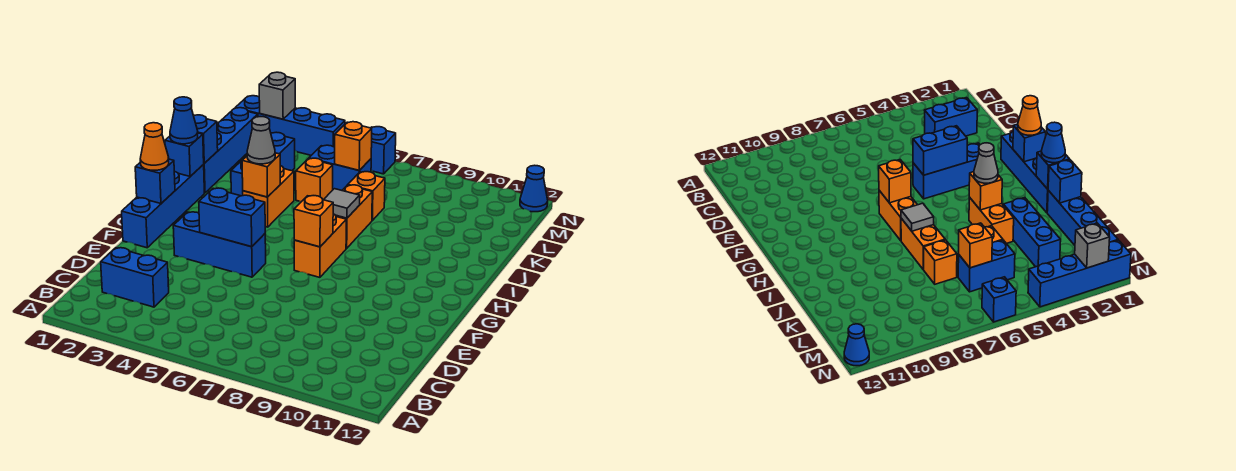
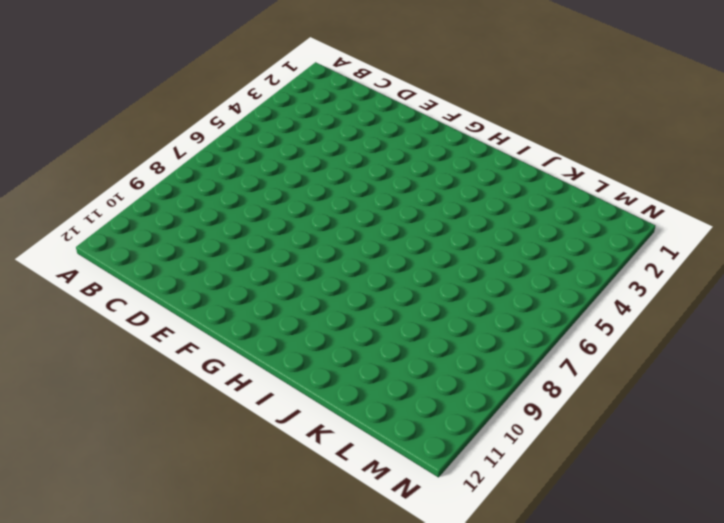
none -> blue 1x2 brick [101,248,169,307]
none -> blue 1x4 brick [122,165,204,248]
none -> blue 1x3 brick [173,212,266,277]

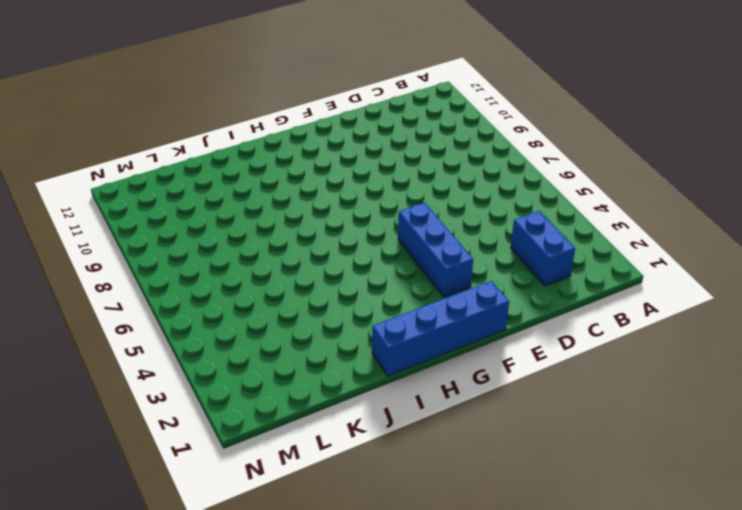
none -> orange 1x2 brick [294,214,346,277]
none -> orange 1x2 brick [243,166,294,227]
none -> orange 1x2 brick [336,185,372,248]

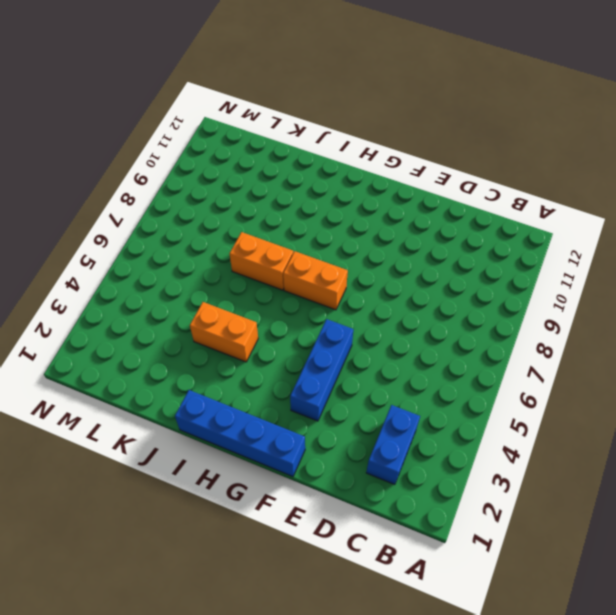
none -> blue 1x4 brick [203,108,258,193]
none -> blue 1x3 brick [231,132,295,196]
none -> orange 1x1 brick [296,158,333,201]

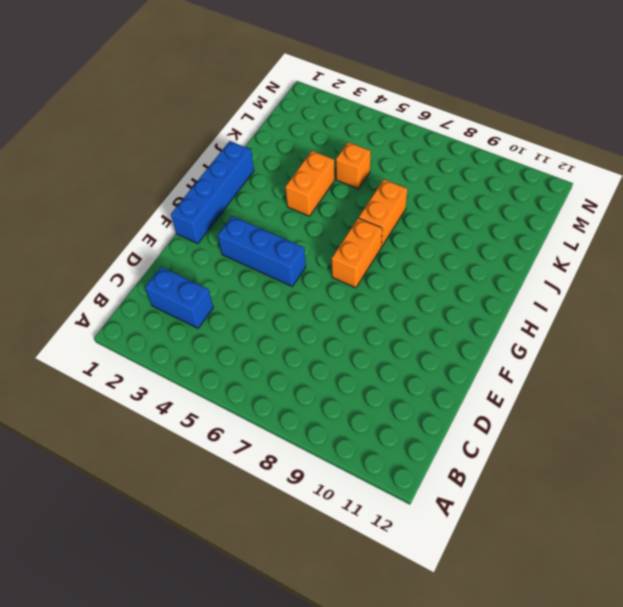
none -> blue 1x4 brick [203,108,258,193]
none -> blue 1x3 brick [231,132,295,196]
none -> orange 1x1 brick [348,172,385,220]

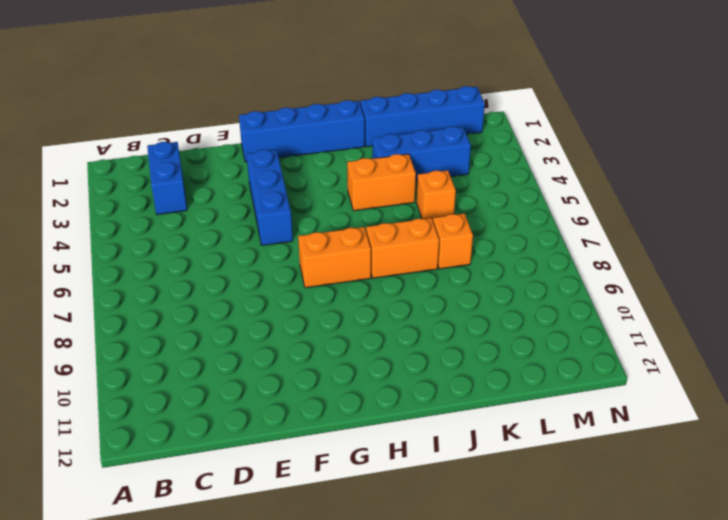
none -> blue 1x2 brick [309,145,371,190]
none -> blue 1x4 brick [236,96,345,155]
none -> blue 1x1 brick [371,127,396,174]

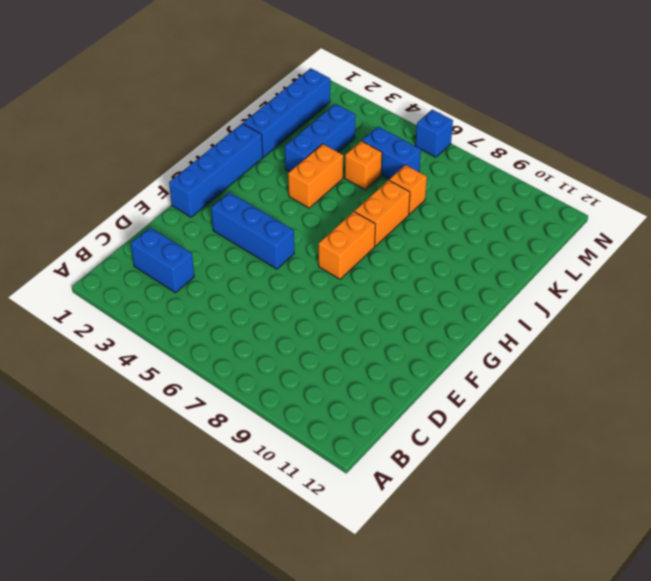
none -> blue 1x4 brick [236,96,345,155]
none -> blue 1x1 cone [520,165,548,212]
none -> blue 1x2 brick [199,188,265,247]

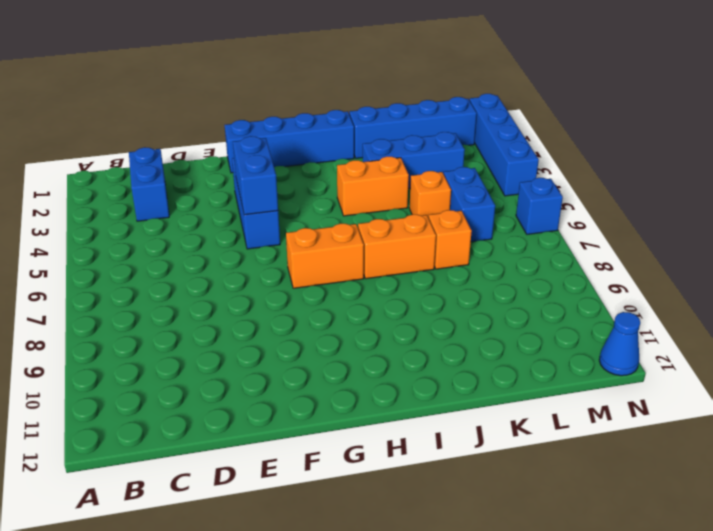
none -> blue 1x1 brick [135,159,175,204]
none -> orange 1x1 brick [294,196,333,247]
none -> blue 1x1 brick [165,133,204,176]

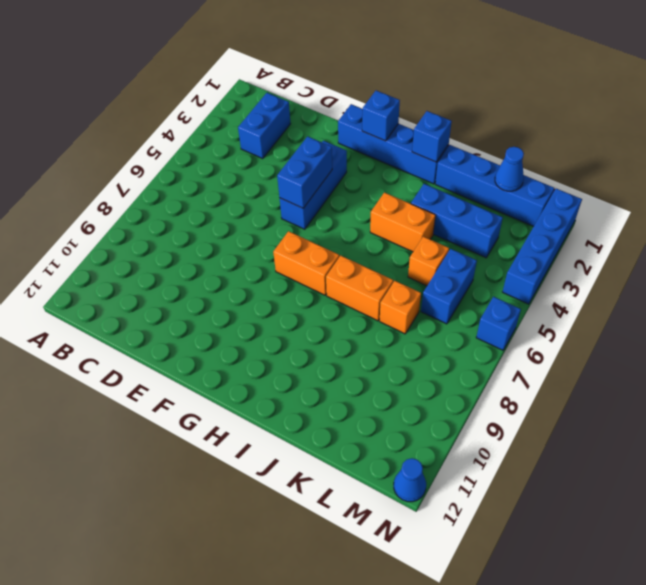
blue 1x1 cone [495,147,524,191] -> blue 1x1 cone moved to [170,97,198,144]
none -> orange 1x1 brick [294,196,333,247]
none -> orange 1x1 brick [242,153,280,197]
none -> grey 1x1 tile [324,189,360,218]

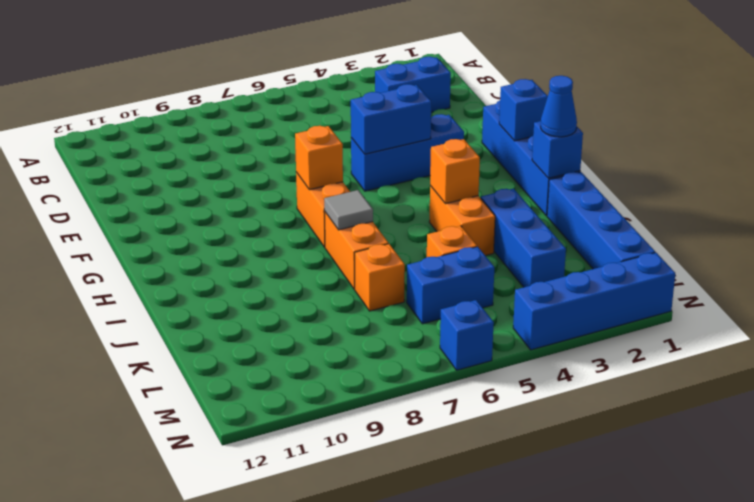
none -> blue 1x1 cone [520,165,548,212]
none -> blue 1x1 brick [194,115,218,163]
none -> orange 1x1 brick [335,122,372,170]

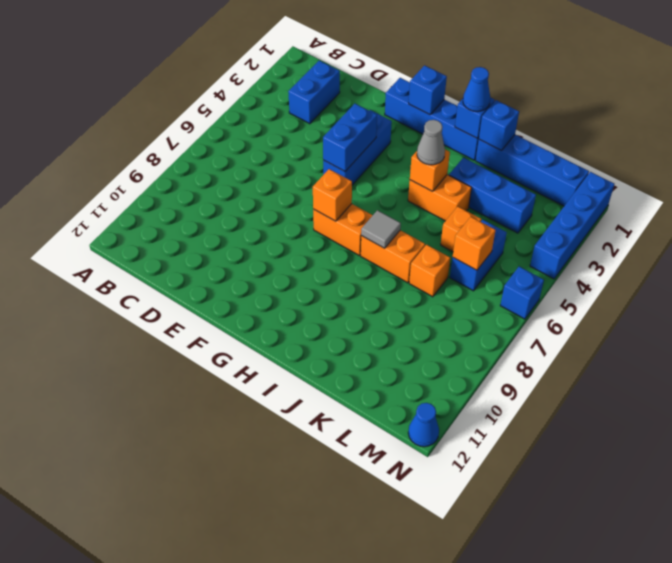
none -> grey 1x1 brick [259,72,295,119]
none -> orange 1x1 cone [140,123,169,170]

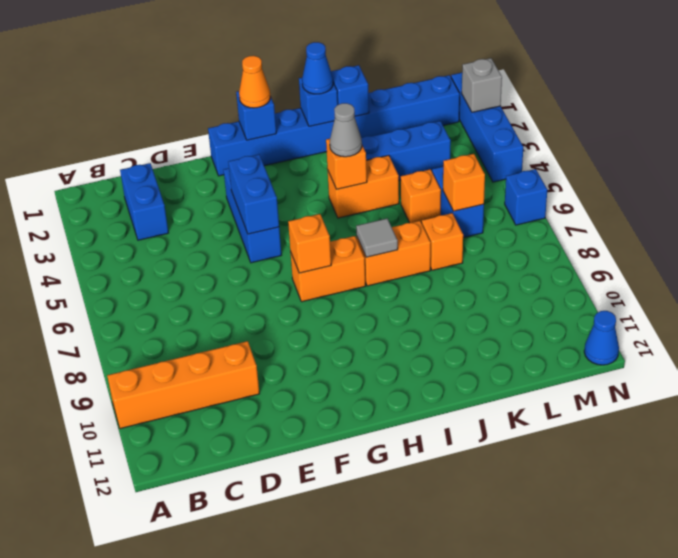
orange 1x4 brick [107,341,260,429] -> none

